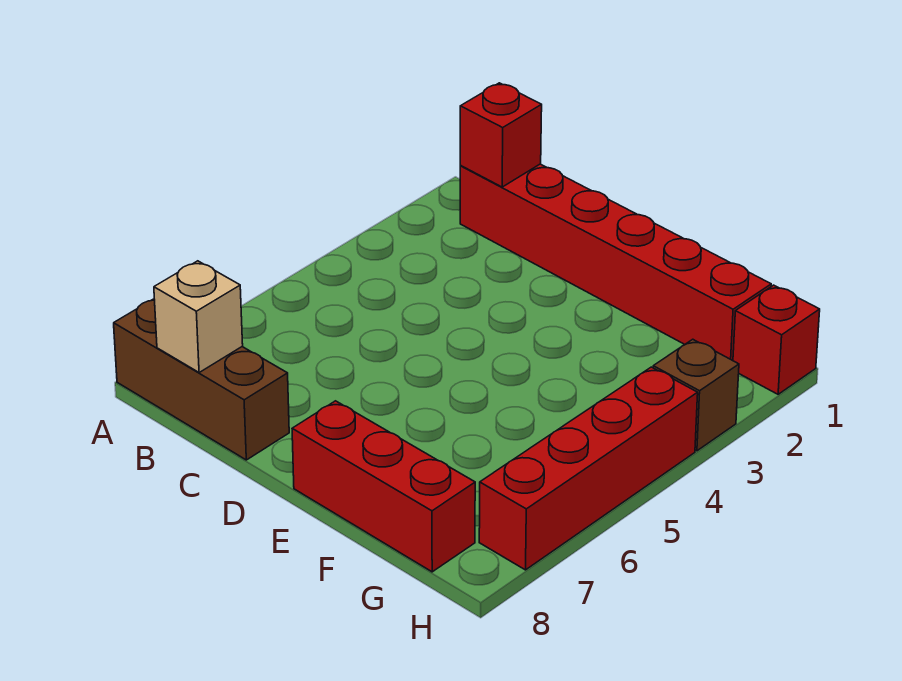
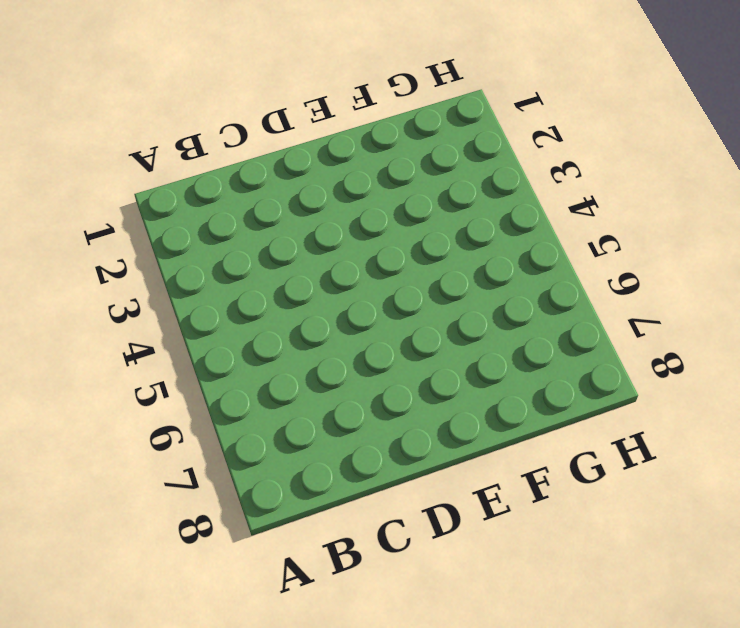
none -> brown 1x3 brick [114,299,289,460]
none -> red 1x6 brick [460,164,771,361]

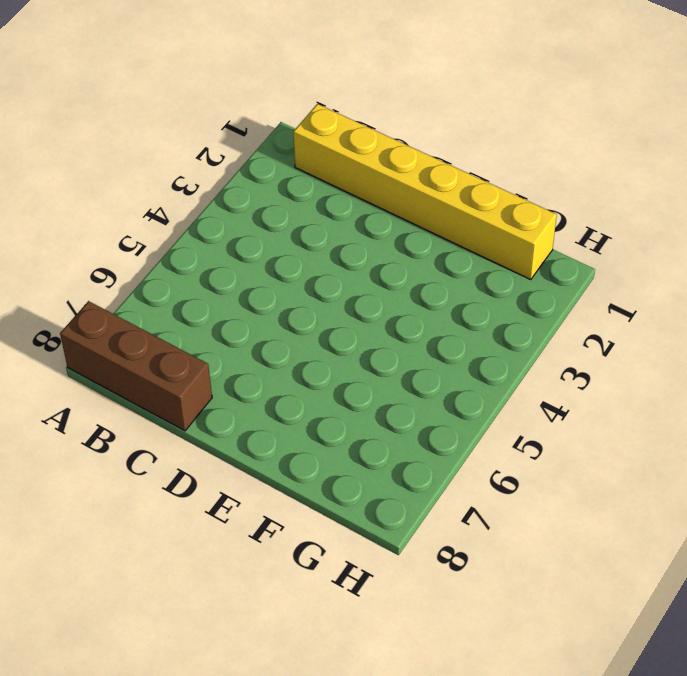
yellow 1x6 brick [293,104,557,280] -> red 1x6 brick [460,164,771,361]
none -> red 1x3 brick [292,401,475,572]
none -> red 1x1 brick [733,285,820,394]

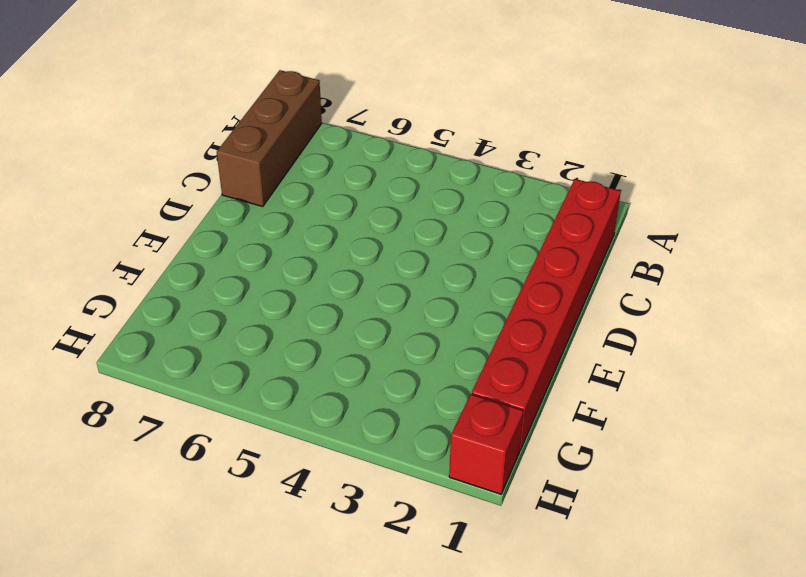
none -> red 1x3 brick [292,401,475,572]
none -> brown 1x1 brick [653,339,739,451]

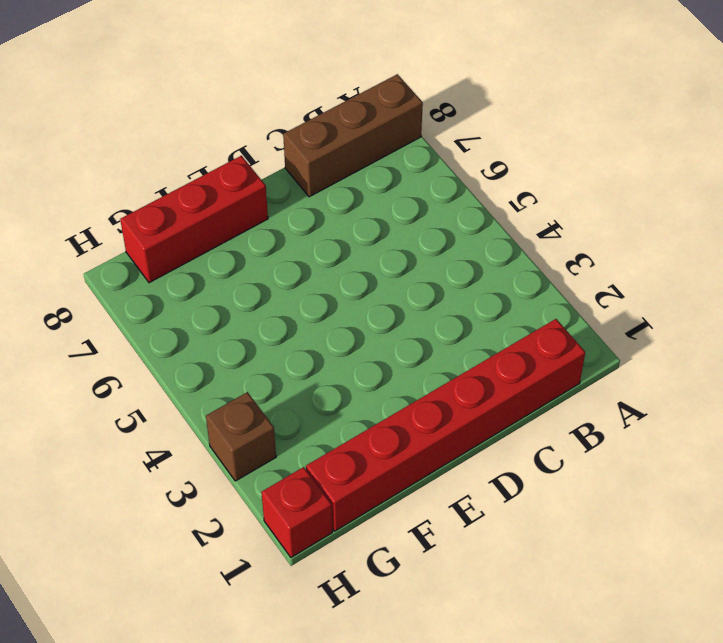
none -> red 1x4 brick [479,367,698,570]
none -> red 1x1 brick [460,83,542,187]

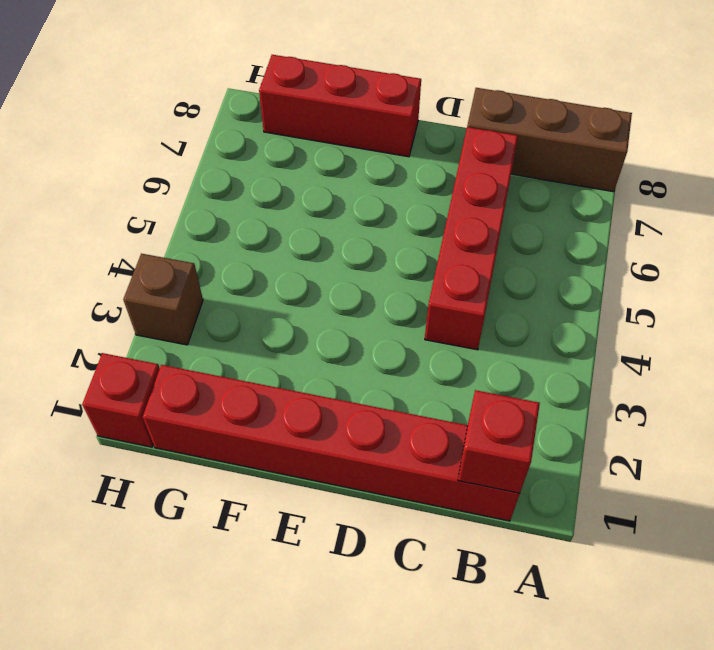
red 1x4 brick [425,127,518,350] -> red 1x4 brick moved to [479,367,698,570]
none -> tan 1x1 brick [154,261,243,373]

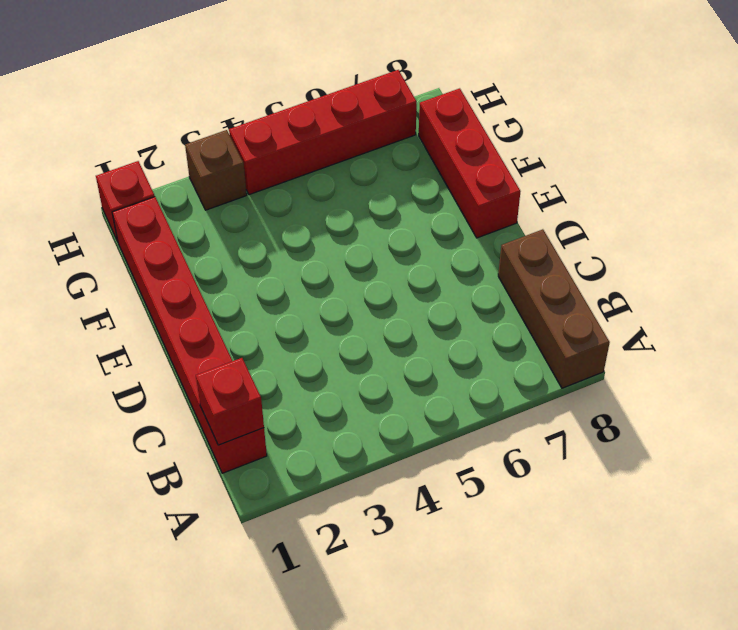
none -> tan 1x1 brick [154,261,243,373]

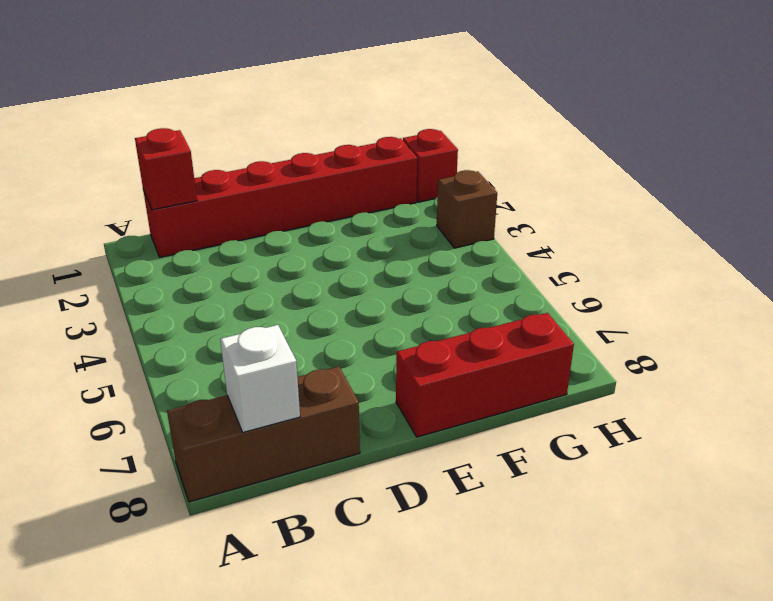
white 1x1 brick [220,325,300,432] -> tan 1x1 brick [154,261,243,373]
none -> red 1x4 brick [479,367,698,570]

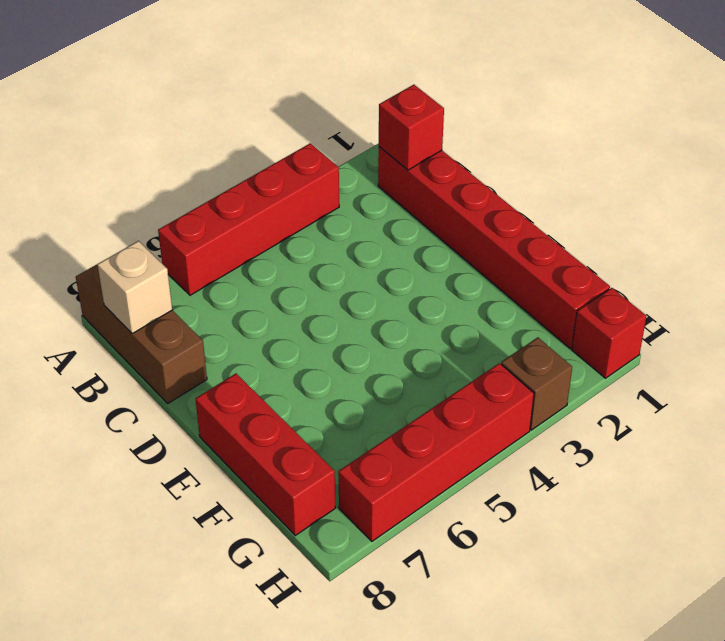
red 1x4 brick [158,143,339,295] -> none

